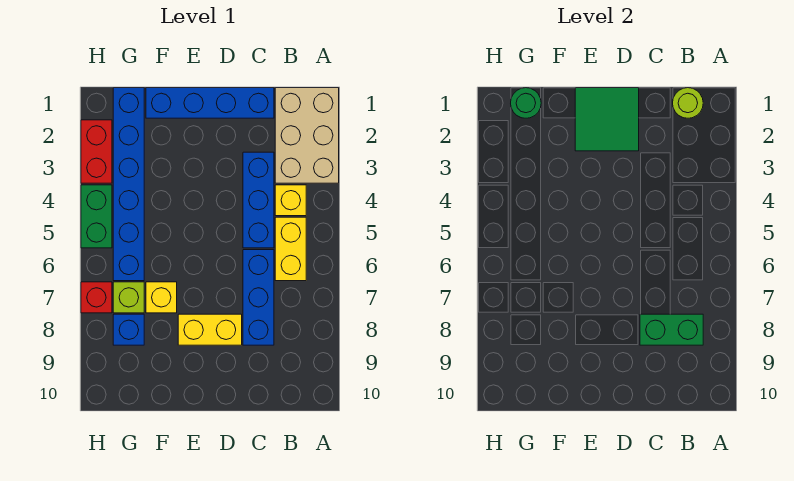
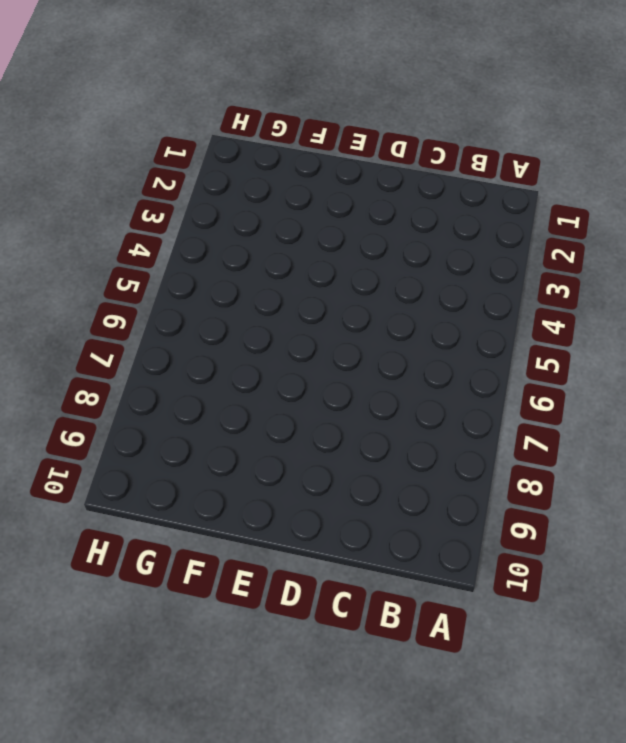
none -> tan 2x3 brick [275,88,339,183]
none -> yellow 1x1 brick [275,185,306,216]
none -> yellow 1x2 brick [275,217,306,281]

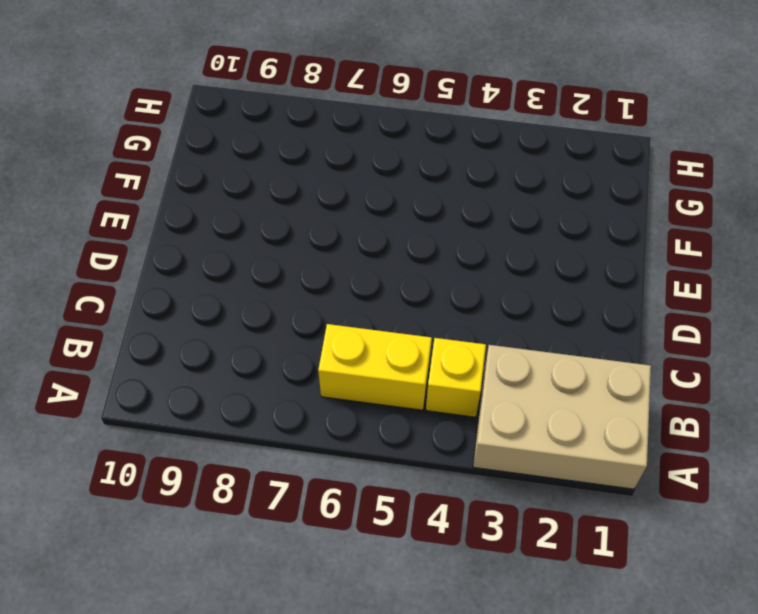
none -> blue 1x4 brick [146,88,274,118]
none -> blue 1x3 brick [243,152,274,248]
none -> blue 1x3 brick [243,250,274,345]

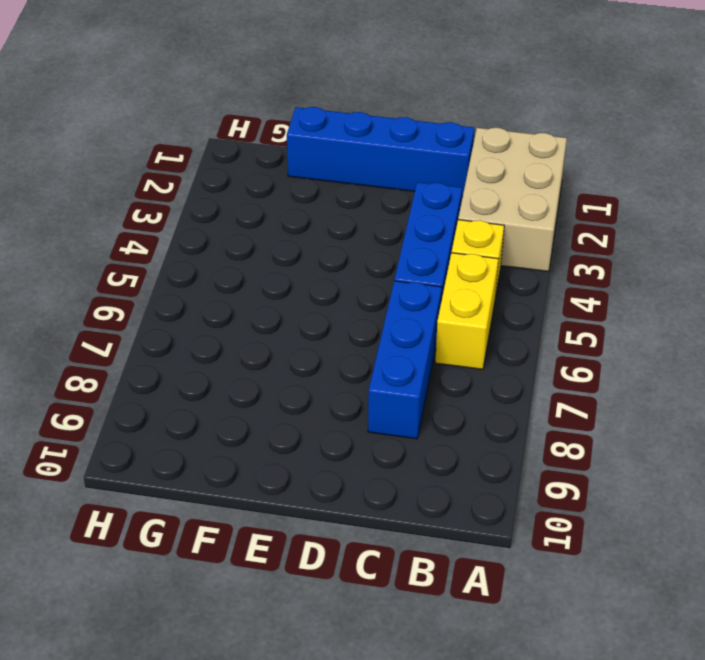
none -> yellow 1x2 brick [178,314,242,345]
none -> yellow 1x1 brick [146,282,177,313]
none -> blue 1x6 brick [113,88,144,281]

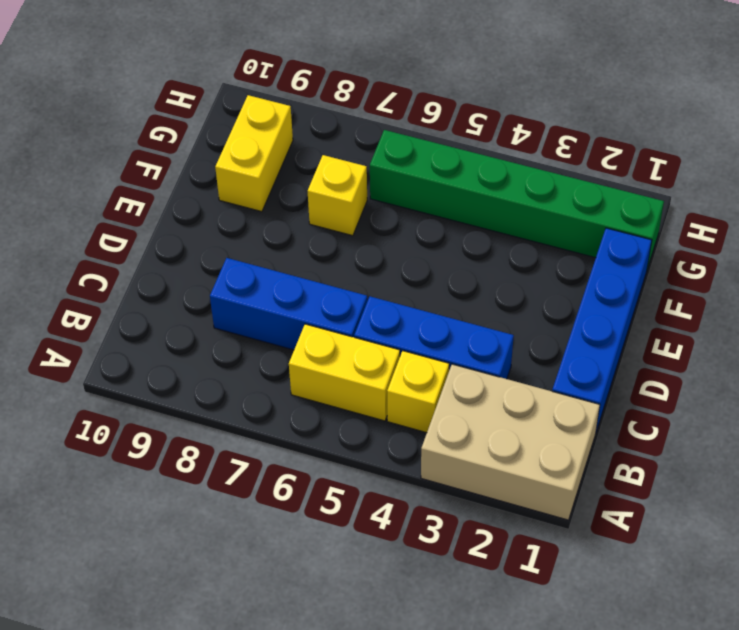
yellow 1x2 brick [215,95,293,212] -> yellow 1x2 brick moved to [178,314,242,345]
green 1x6 brick [370,130,664,269] -> blue 1x6 brick [113,88,144,281]
none -> lime 1x1 brick [113,282,144,313]
none -> blue 1x1 brick [113,314,144,345]
none -> red 1x2 brick [81,120,112,183]

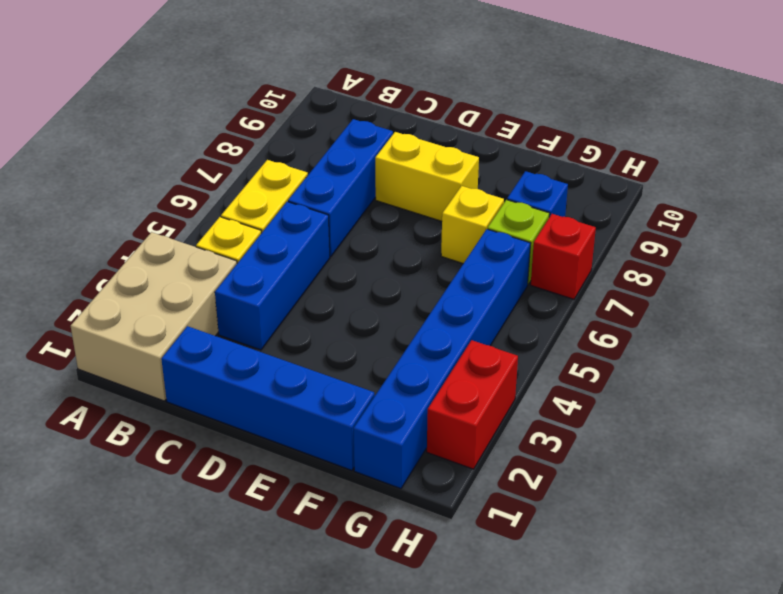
none -> green 1x2 brick [81,185,112,248]
none -> lime 1x1 round brick [673,88,703,118]
none -> green 1x2 brick [640,314,703,345]

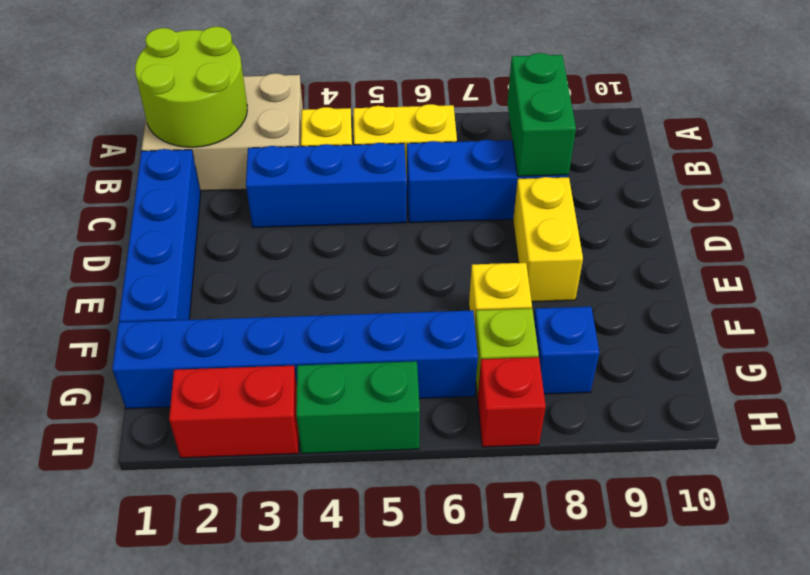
lime 2x2 round brick [135,27,247,147] -> lime 1x1 round brick [673,88,703,118]
none -> green 2x2 tile [575,88,639,151]
none -> green 1x1 round brick [511,88,541,118]

